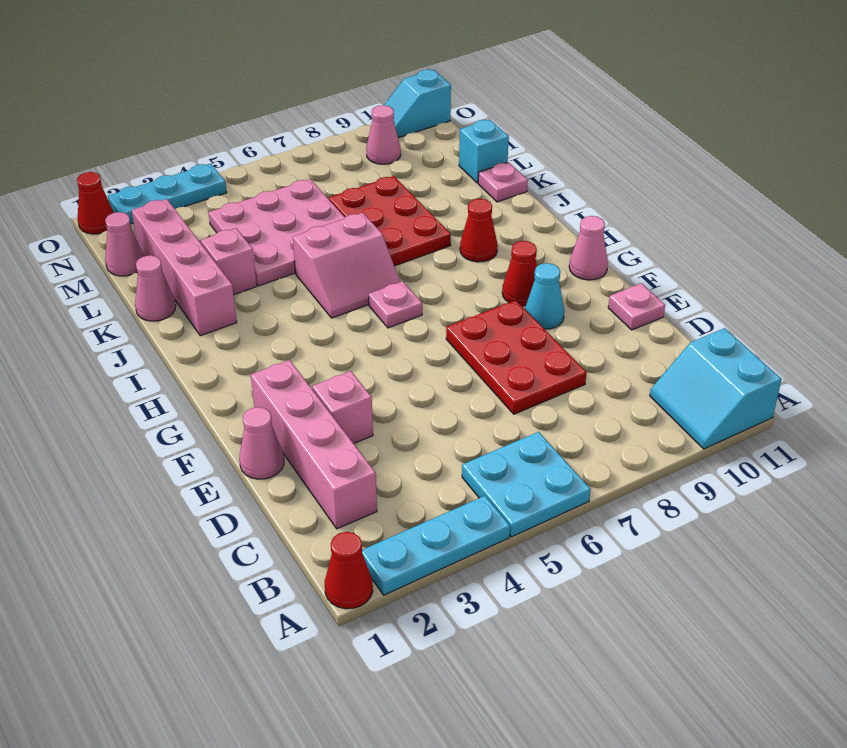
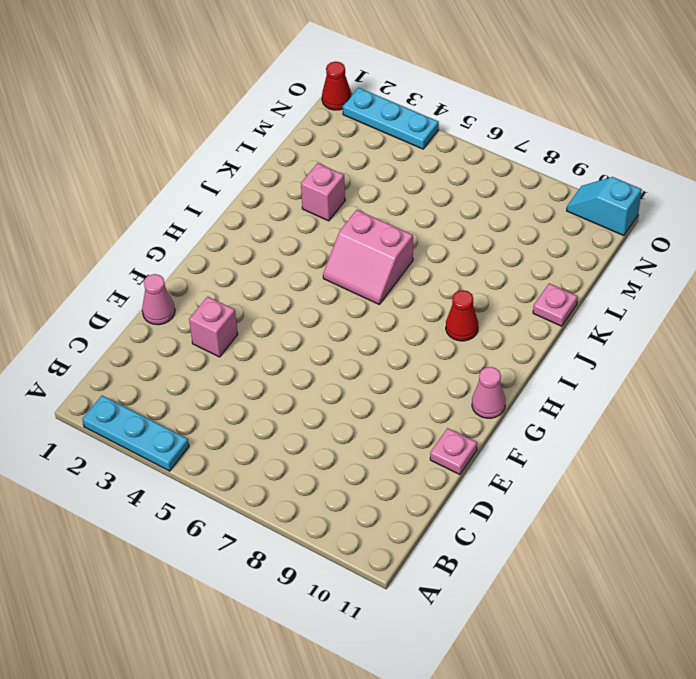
none -> red 1x1 cone [325,532,373,609]
none -> cyan 2x2 plate [462,432,591,537]
none -> cyan 2x2 slope [650,328,782,449]

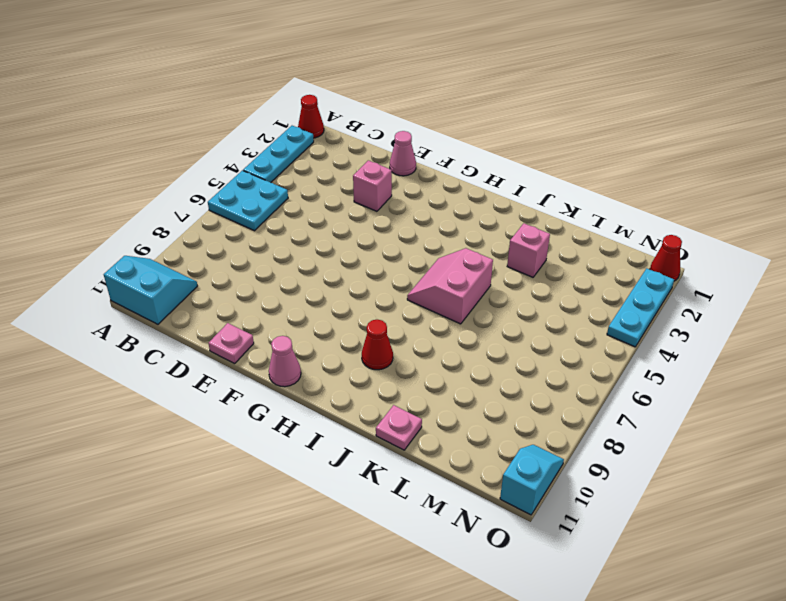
none -> pink 1x4 brick [251,360,377,529]
none -> red 2x3 plate [446,300,587,414]
none -> cyan 1x1 cone [525,263,564,329]

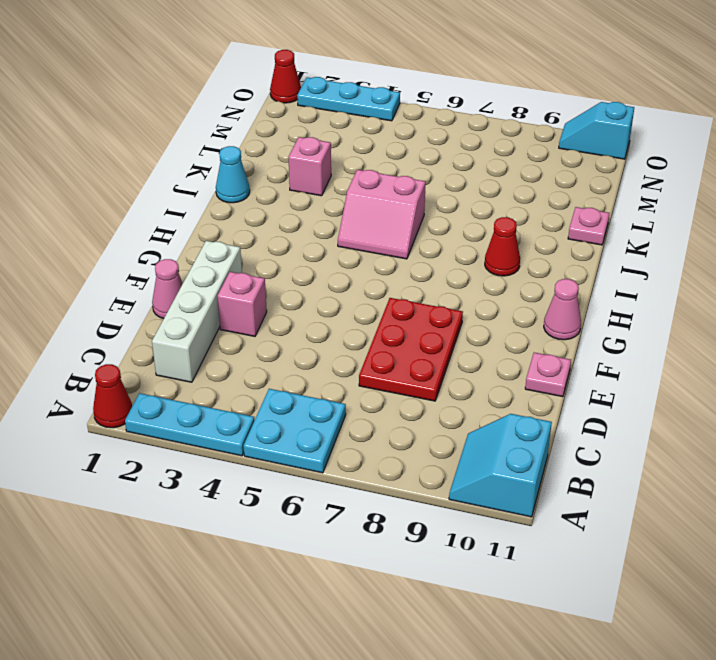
white 1x4 brick [152,241,242,382] -> pink 1x4 brick [251,360,377,529]
cyan 1x1 cone [216,146,250,203] -> cyan 1x1 cone moved to [525,263,564,329]
none -> red 1x1 cone [502,241,537,306]
none -> pink 1x1 plate [368,281,422,328]
none -> pink 1x4 brick [132,199,237,336]

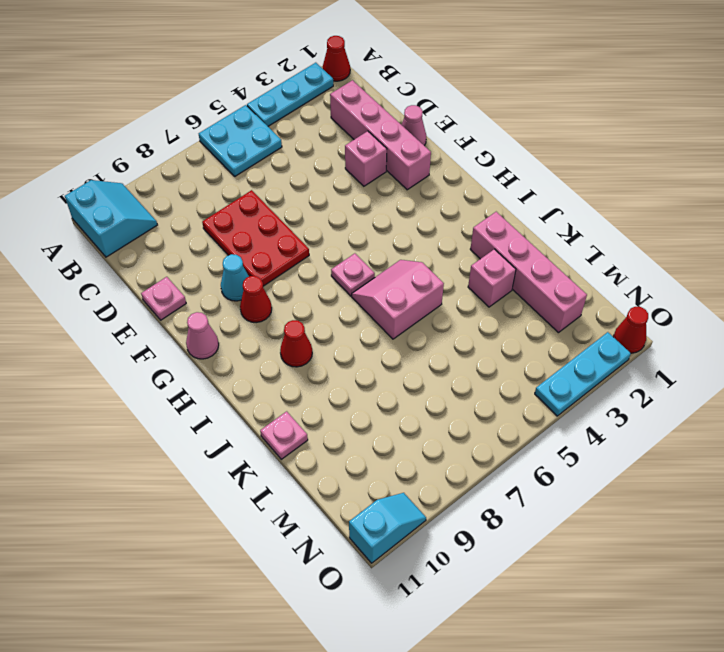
none -> red 2x3 plate [329,176,451,266]
none -> pink 1x1 cone [135,255,176,321]
none -> pink 3x3 plate [208,179,345,286]

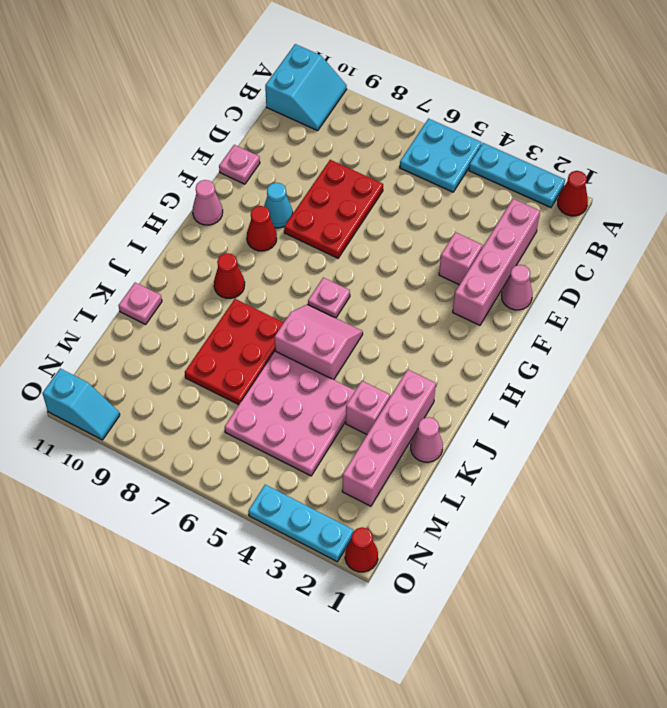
none -> cyan 1x1 brick [459,119,509,183]
none -> pink 1x1 cone [105,212,144,276]
none -> pink 1x1 cone [366,105,401,164]

